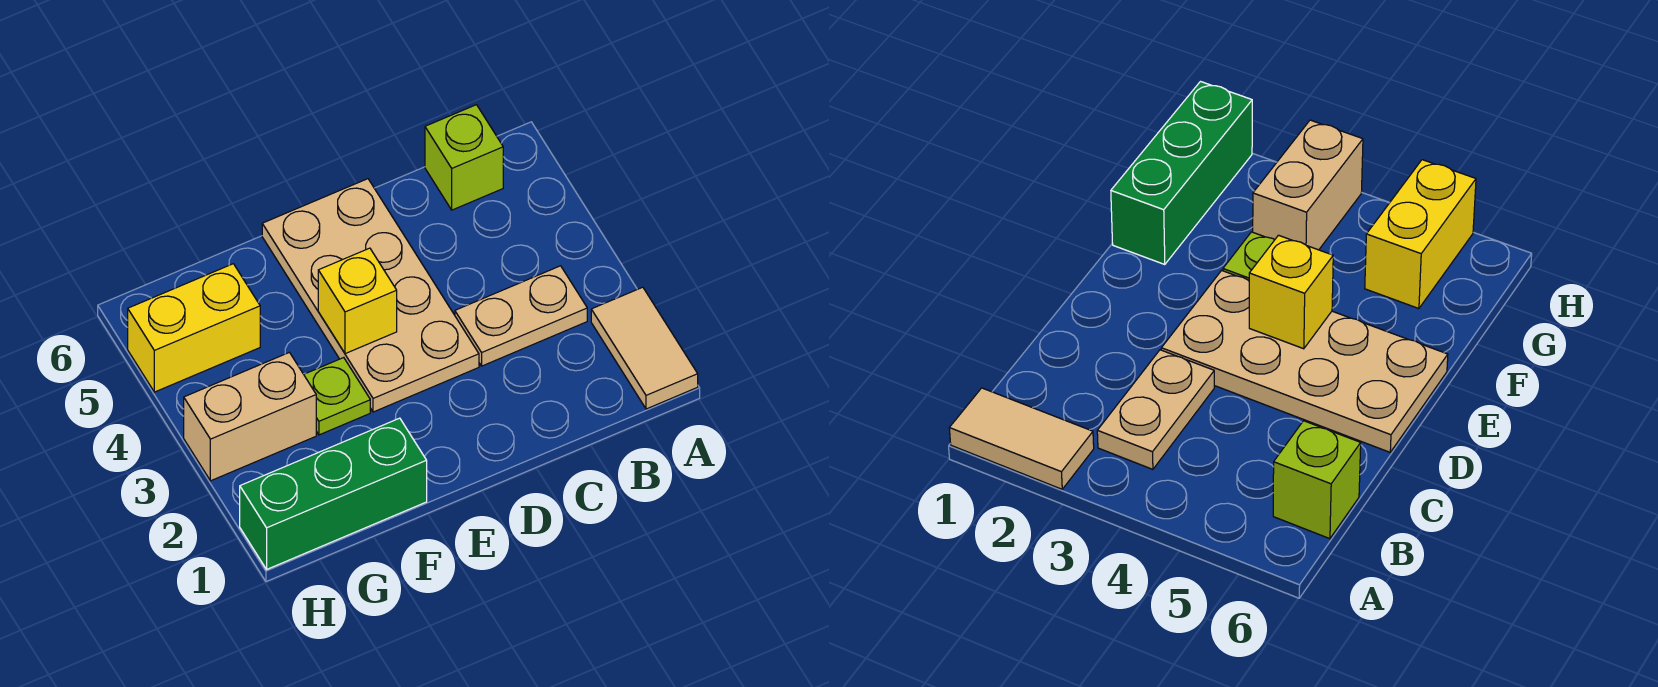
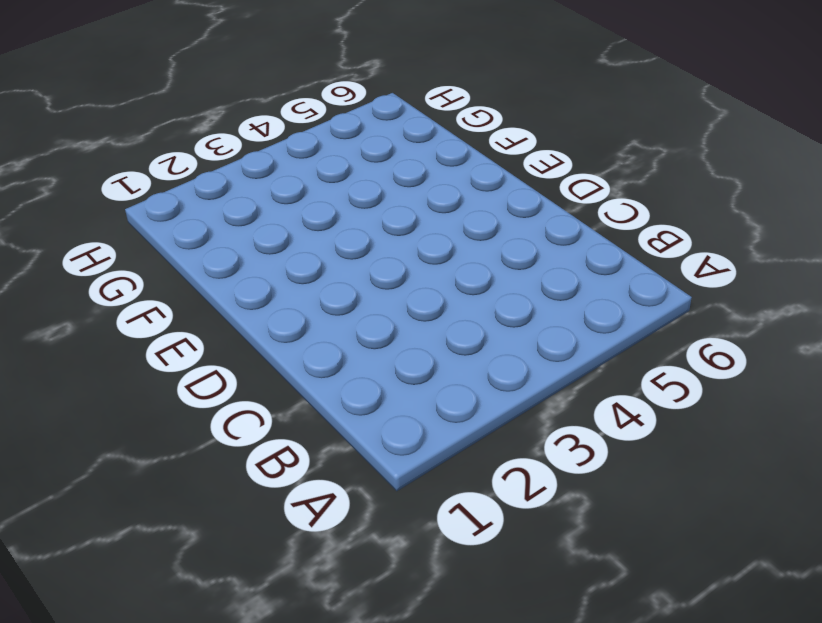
none -> tan 1x2 tile [591,287,698,409]
none -> tan 1x2 plate [455,266,587,366]

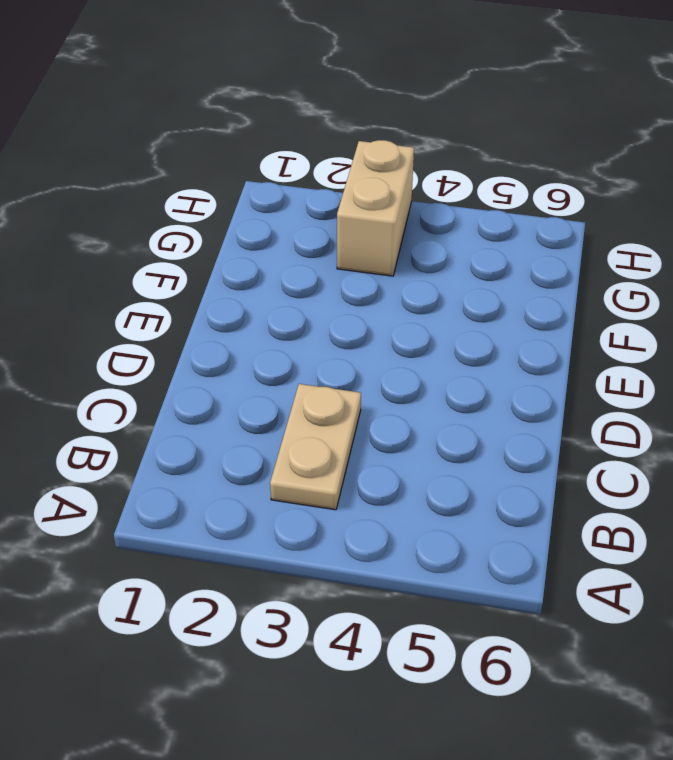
none -> tan 1x2 tile [591,287,698,409]
none -> lime 1x1 brick [425,105,503,210]

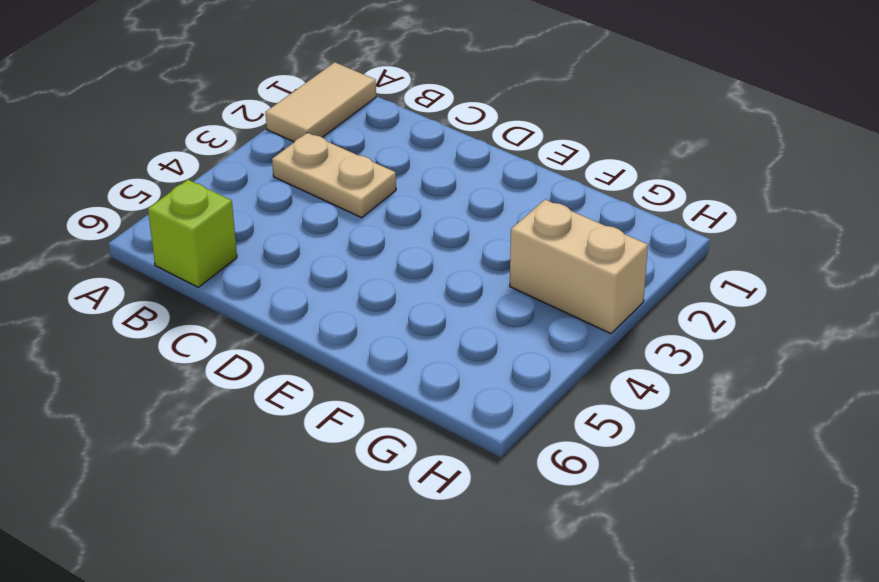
none -> tan 2x4 plate [262,179,479,412]
none -> green 1x3 brick [240,418,427,569]

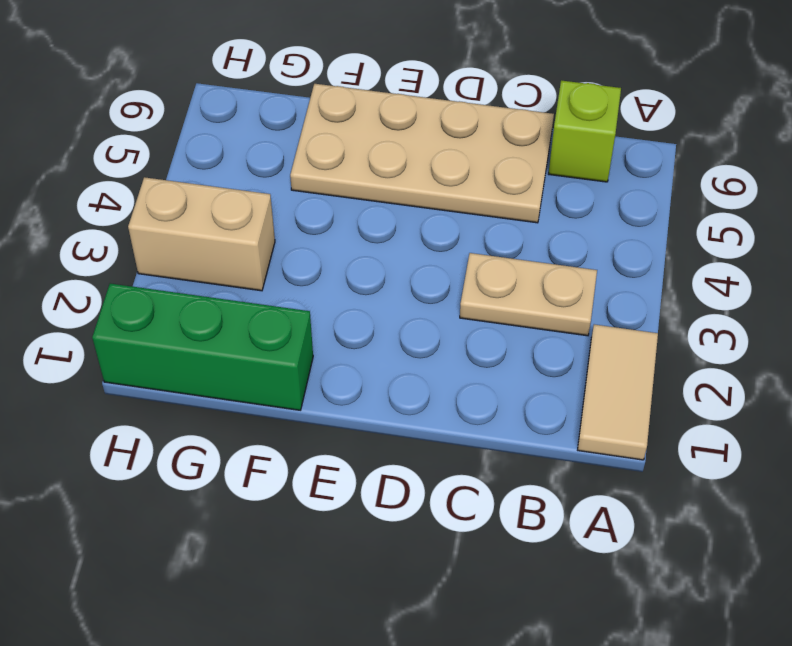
tan 2x4 plate [290,84,554,223] -> tan 2x4 plate turned to [262,179,479,412]
none -> lime 1x1 plate [304,358,370,435]
none -> yellow 1x2 brick [128,264,260,392]

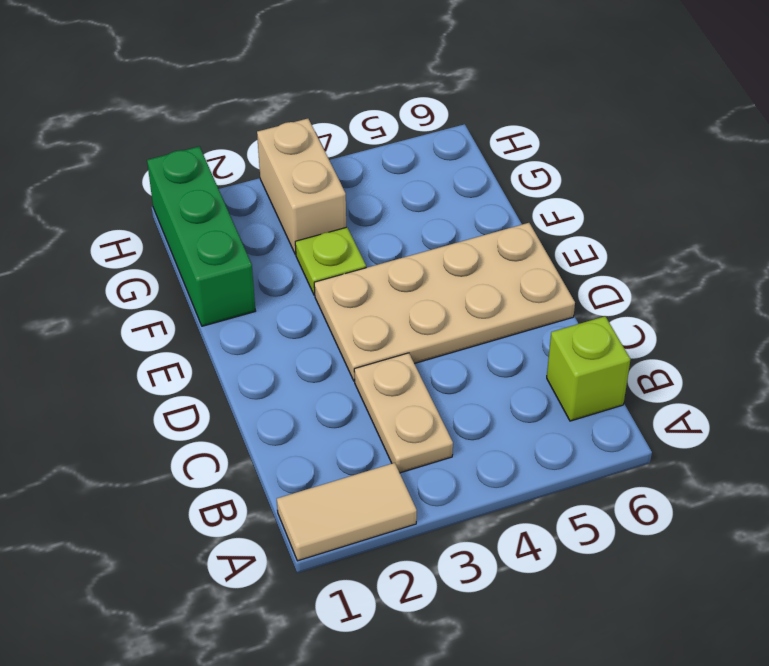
none -> yellow 1x2 brick [128,264,260,392]
none -> yellow 1x1 brick [318,248,397,354]

